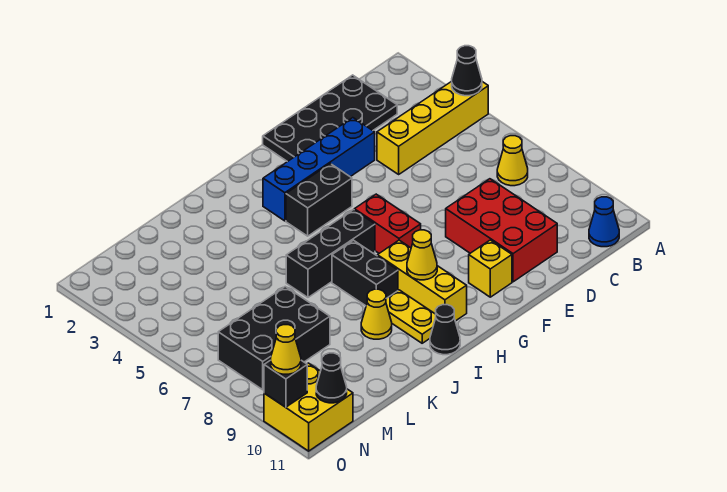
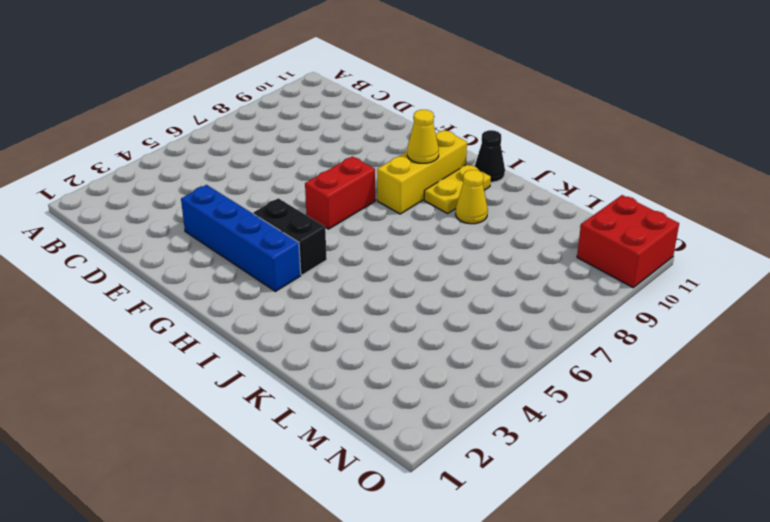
red 2x2 brick [577,195,679,288] -> yellow 2x2 brick [264,363,353,451]
none -> yellow 1x4 brick [377,81,488,174]
none -> yellow 1x1 cone [497,136,528,186]
none -> blue 1x1 cone [589,197,619,247]

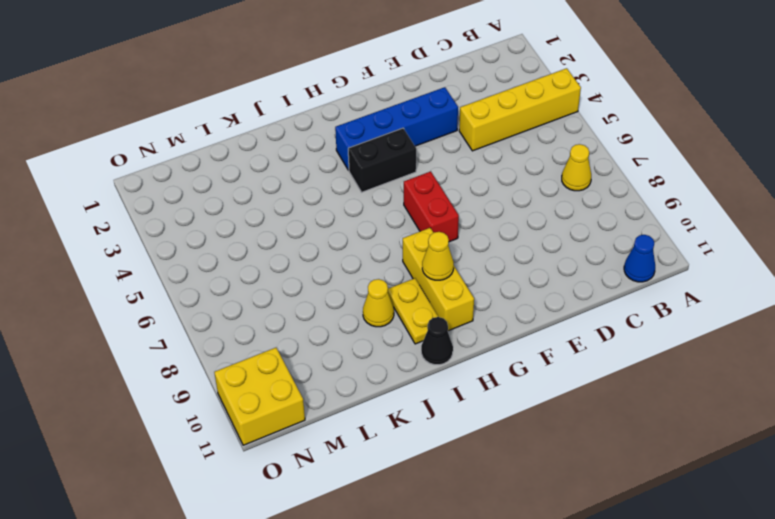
none -> black 2x4 plate [263,75,397,162]
none -> red 2x3 brick [446,179,557,282]
none -> yellow 1x1 brick [469,240,512,297]

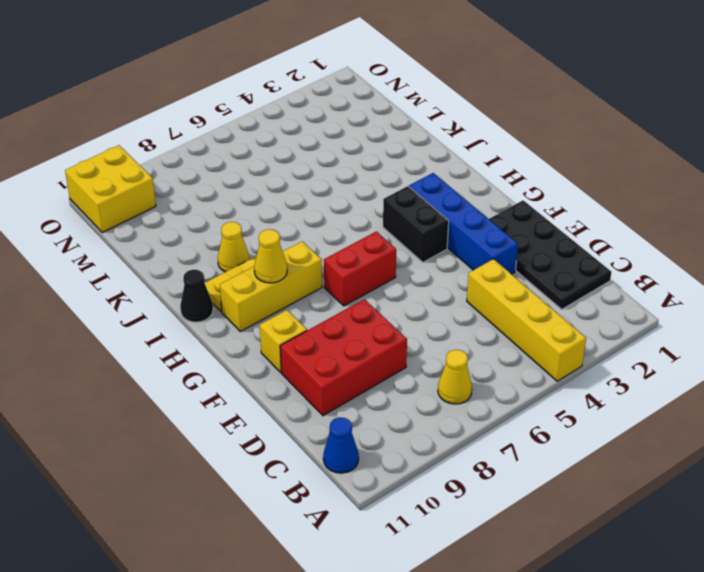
none -> black 1x3 brick [286,210,375,297]
none -> black 1x2 brick [332,240,398,306]
none -> black 2x3 brick [218,287,330,390]

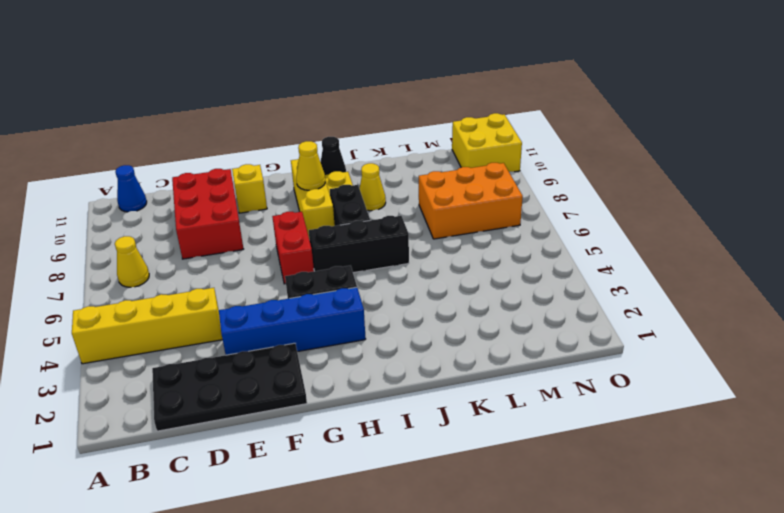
orange 2x3 brick [419,163,523,239] -> black 2x3 brick [218,287,330,390]
none -> black 1x1 cone [452,46,482,96]
none -> black 1x1 cone [316,353,347,403]
none -> black 1x1 brick [264,360,307,407]

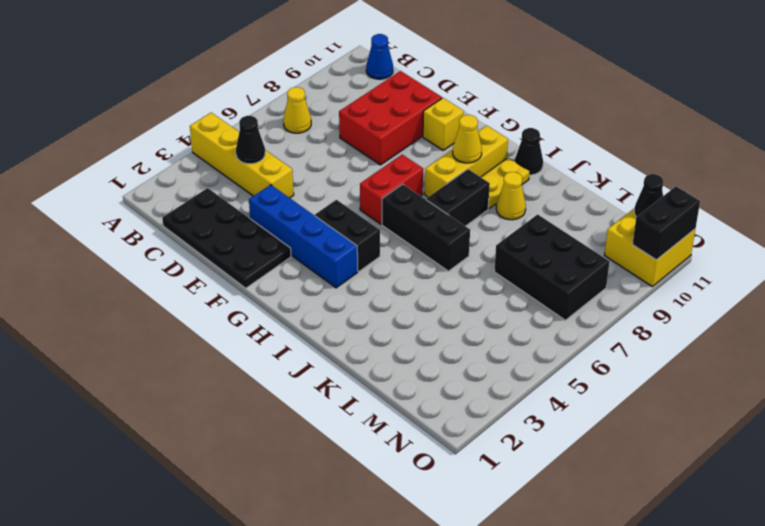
black 1x1 cone [236,116,265,164] -> black 1x1 cone moved to [452,46,482,96]
black 1x2 brick [632,186,700,260] -> black 1x1 brick [264,360,307,407]
none -> yellow 1x1 cone [271,325,301,374]

